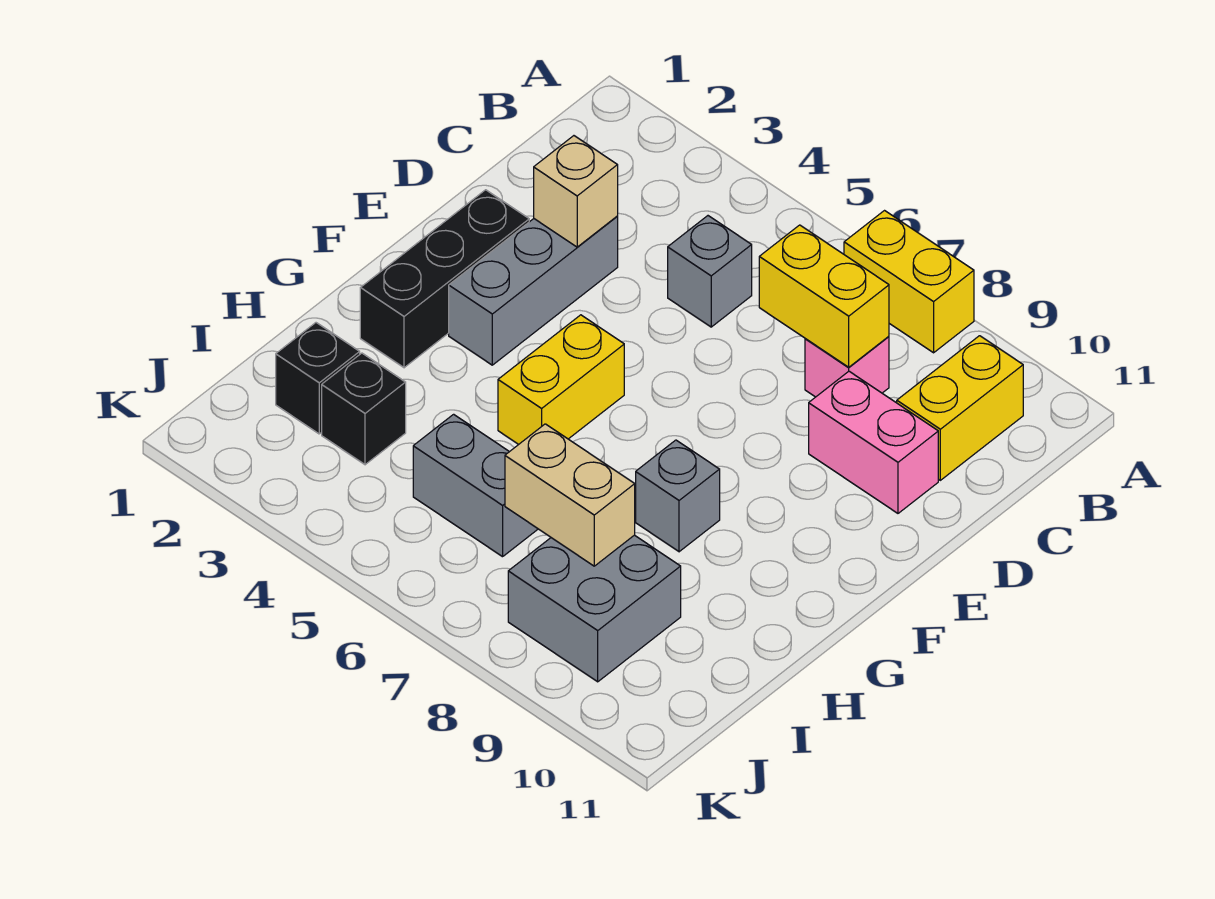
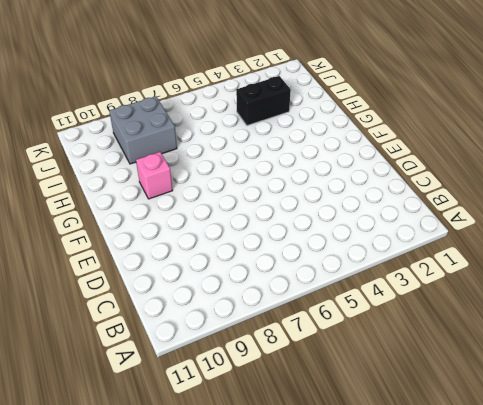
pink 1x1 brick [136,152,173,199] -> pink 1x1 brick moved to [805,336,889,397]
black 1x2 brick [236,76,291,126] -> black 1x1 brick [322,353,406,465]
none -> yellow 1x2 brick [844,211,974,353]
none -> yellow 1x2 brick [897,336,1023,480]
none -> grey 1x1 brick [668,216,752,327]

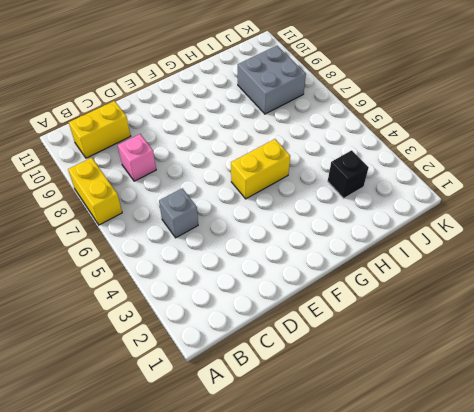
none -> grey 1x3 brick [449,217,618,365]
none -> pink 1x2 brick [809,371,938,513]
none -> black 1x3 brick [360,190,529,368]

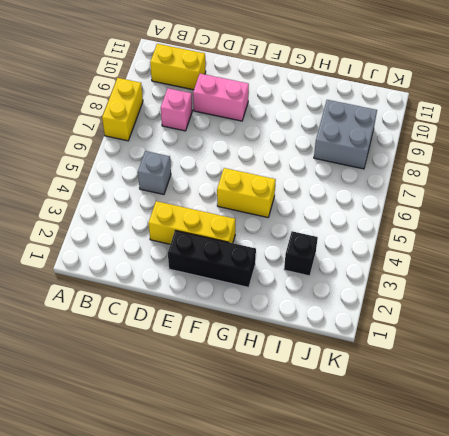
yellow 1x3 brick [148,201,235,244] -> grey 1x3 brick [449,217,618,365]
pink 1x2 brick [193,74,249,121] -> pink 1x2 brick turned to [809,371,938,513]
none -> grey 1x1 brick [636,440,720,552]
none -> black 1x1 brick [276,323,360,434]
none -> grey 1x2 brick [413,414,538,557]

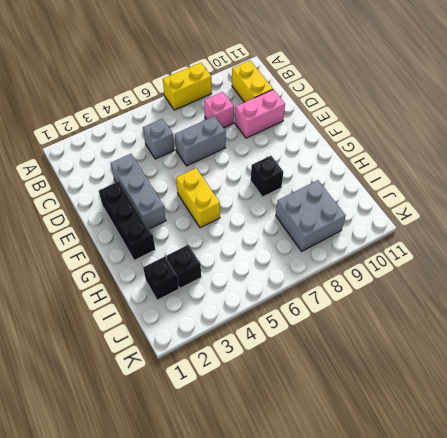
grey 1x2 brick [175,116,226,166] -> grey 1x2 brick moved to [413,414,538,557]
black 1x1 brick [251,156,283,197] -> grey 1x1 brick [636,440,720,552]
none -> yellow 1x2 brick [759,225,889,367]
none -> tan 1x1 brick [534,136,618,247]
none -> tan 1x2 brick [505,424,635,566]

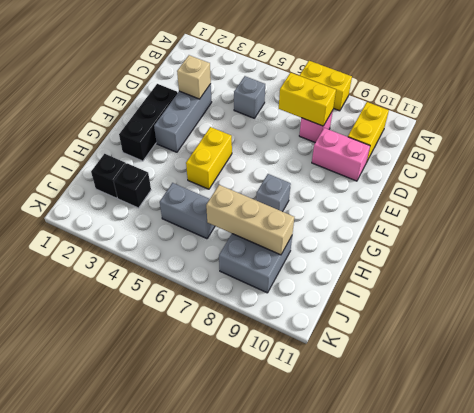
tan 1x3 brick [206,185,294,255] -> tan 1x2 brick [505,424,635,566]

